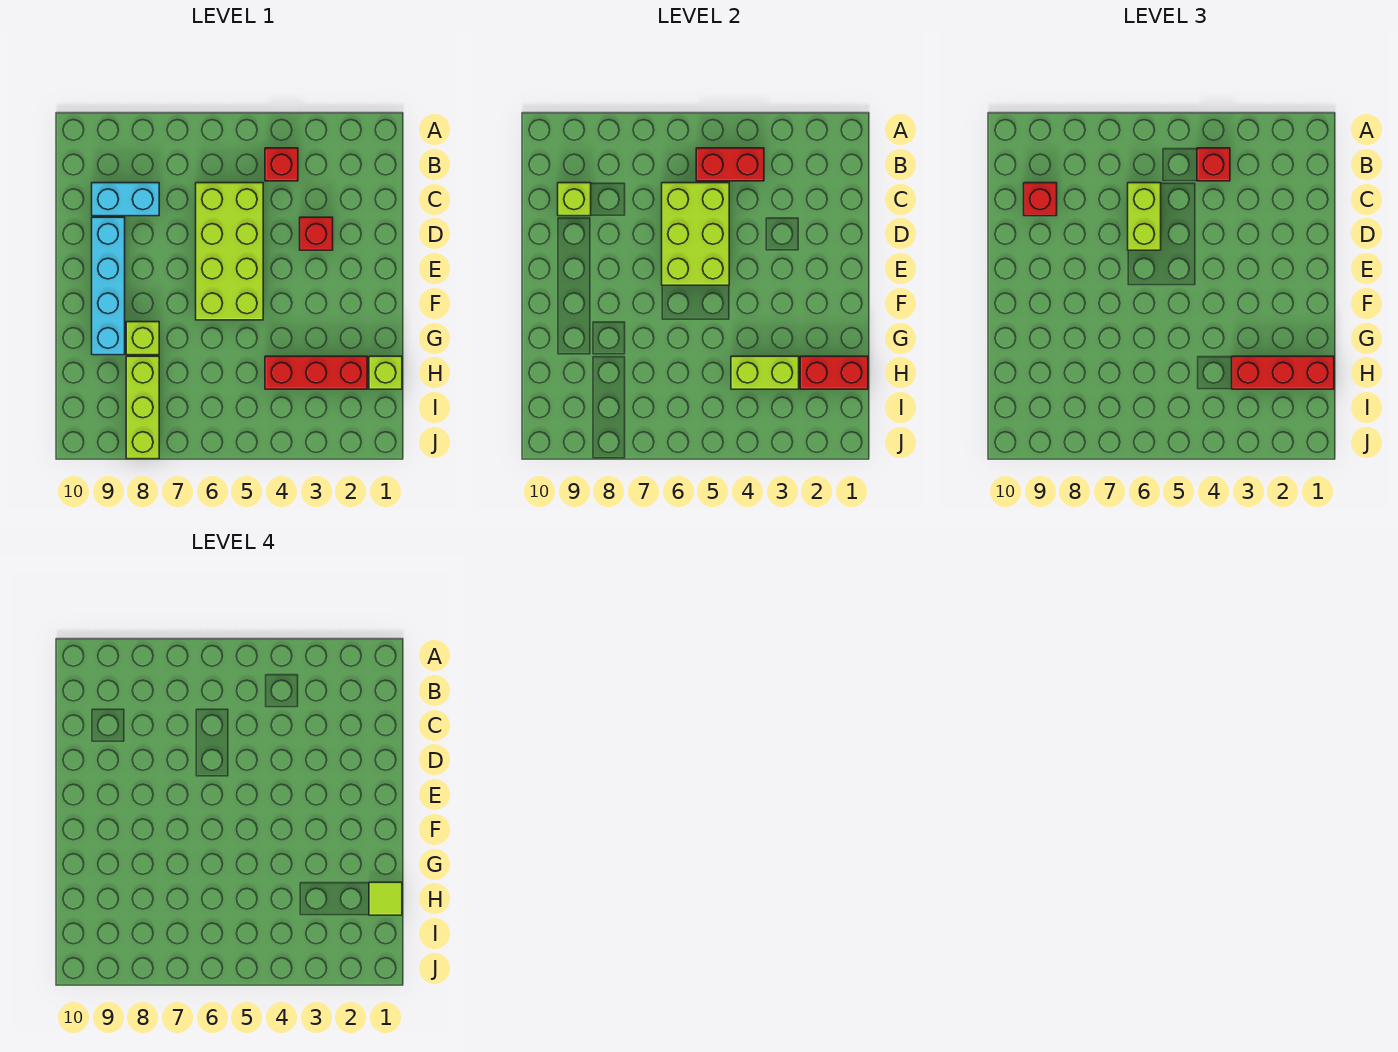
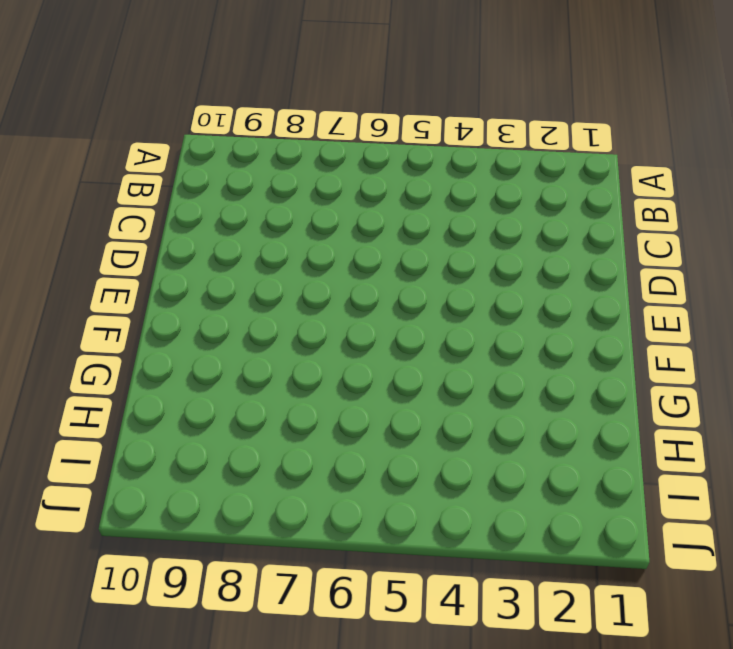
none -> red 1x1 brick [265,148,298,181]
none -> lime 2x4 brick [196,183,263,320]
none -> cyan 1x2 brick [92,183,159,216]

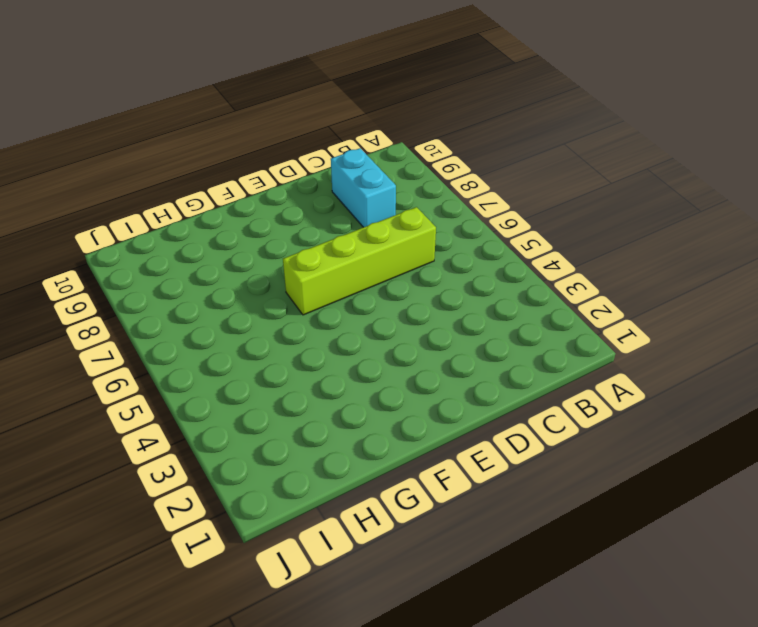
lime 1x4 brick [283,207,436,315] -> lime 2x4 brick [196,183,263,320]
none -> red 1x1 brick [265,148,298,181]
none -> red 1x1 brick [300,217,333,250]
none -> cyan 1x4 brick [92,217,125,355]

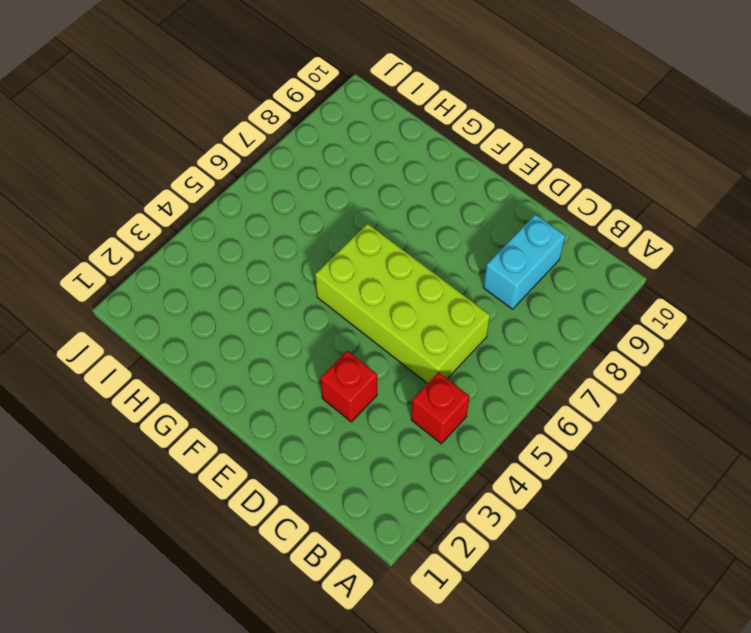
none -> cyan 1x4 brick [92,217,125,355]
none -> lime 1x1 brick [126,322,159,355]
none -> lime 1x1 brick [369,356,402,389]

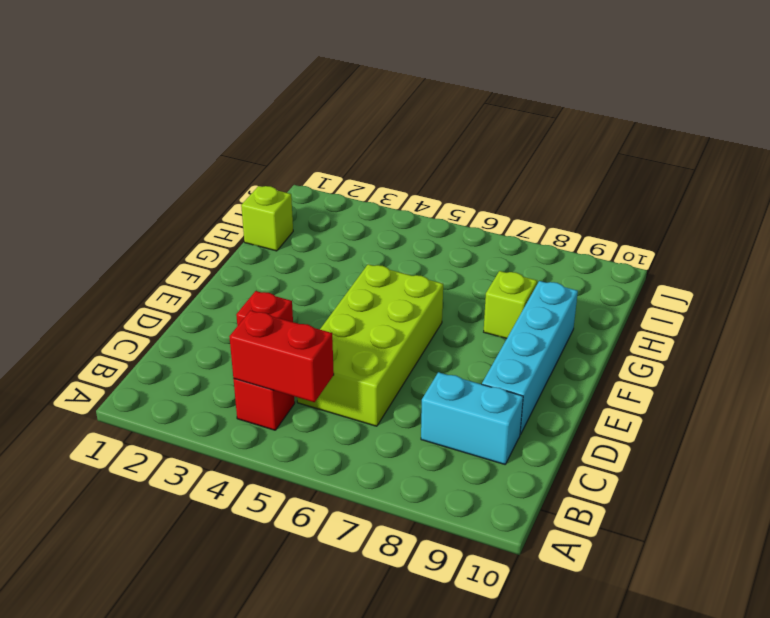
none -> red 1x3 brick [265,356,367,389]
none -> lime 1x3 brick [126,356,159,459]
none -> lime 2x3 brick [662,183,729,285]

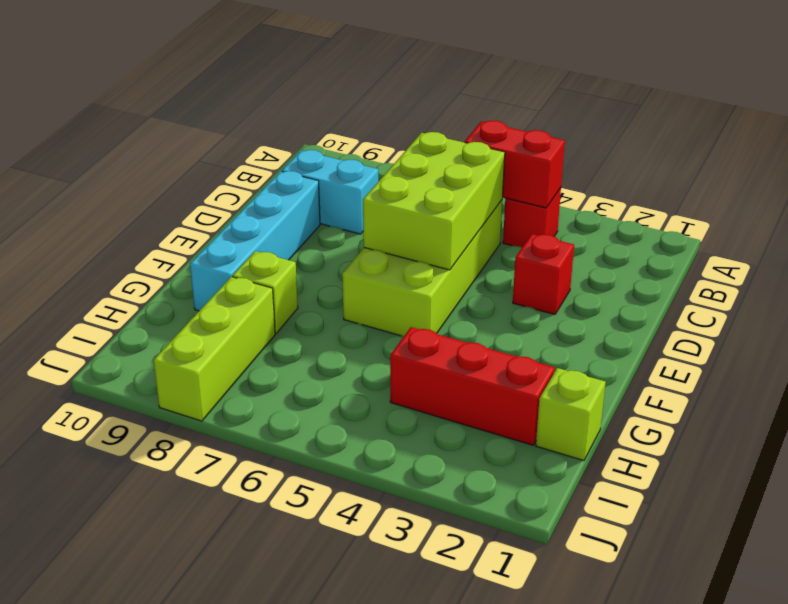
none -> lime 1x1 brick [558,183,591,216]
none -> red 1x2 brick [800,356,868,389]
none -> lime 1x2 brick [731,356,799,389]

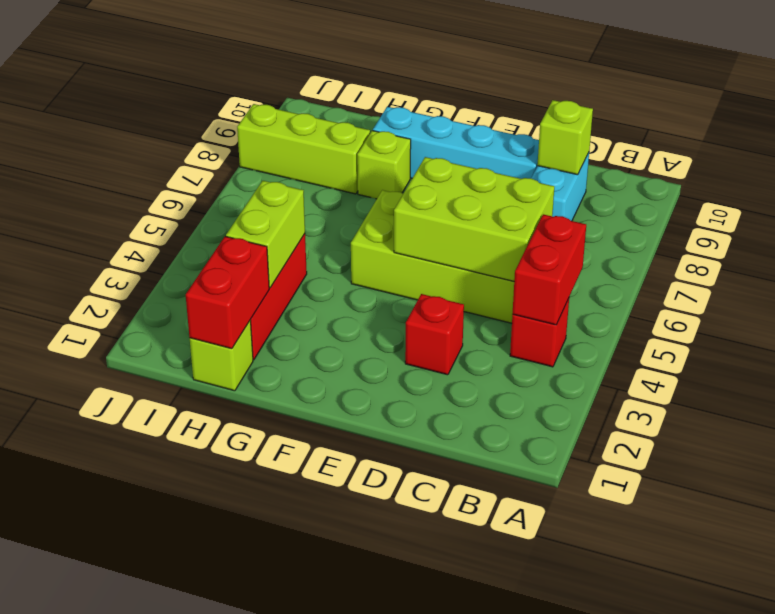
none -> red 1x1 brick [1197,148,1230,181]
none -> lime 1x2 brick [1128,183,1161,250]
none -> red 1x1 brick [1024,183,1057,216]

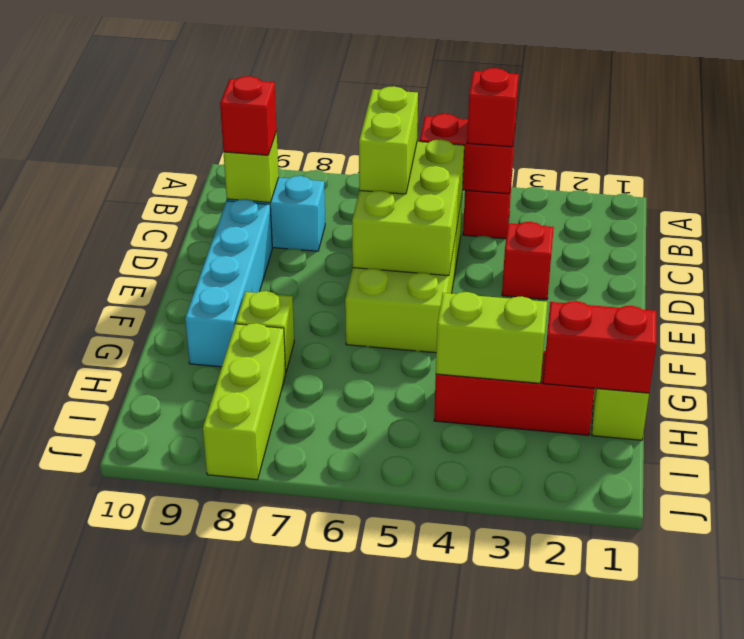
none -> red 1x3 brick [1232,356,1334,389]
none -> lime 1x1 tile [369,882,402,915]

